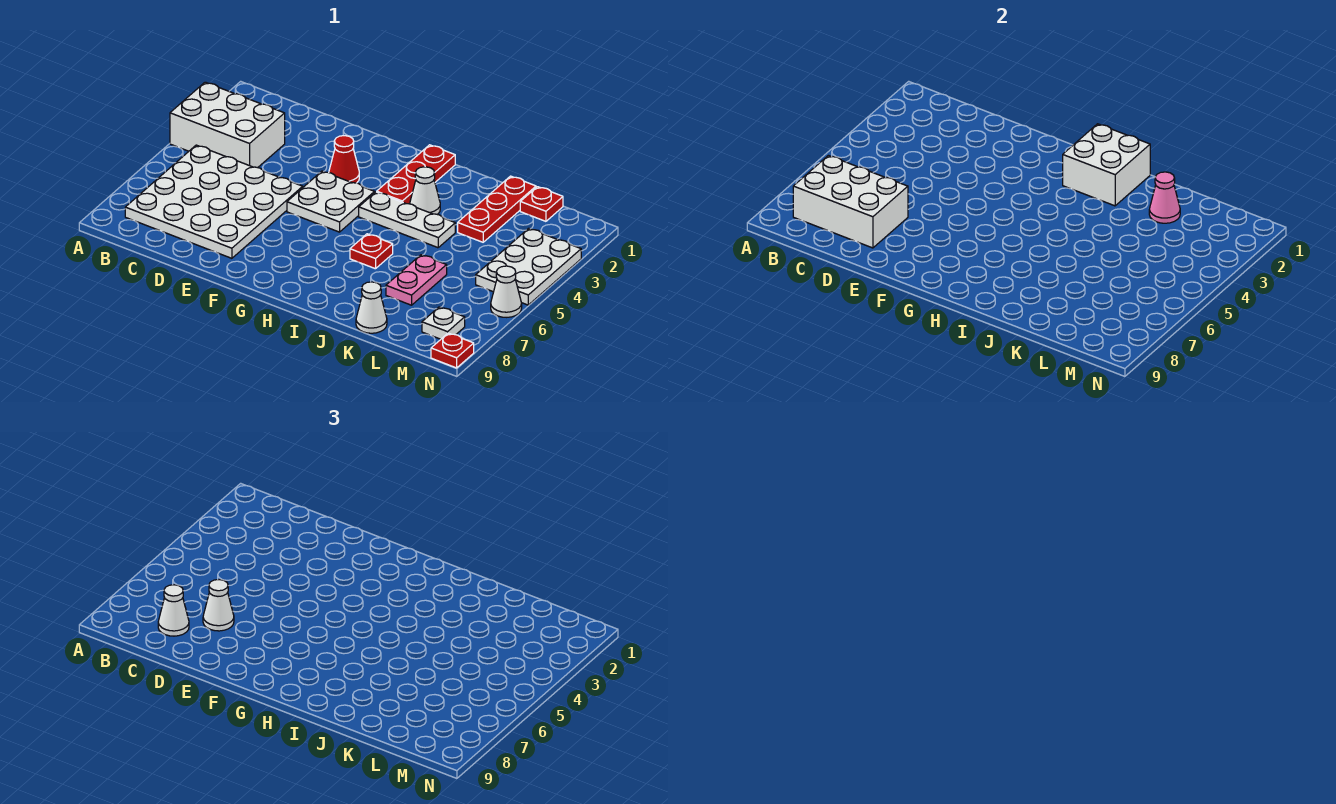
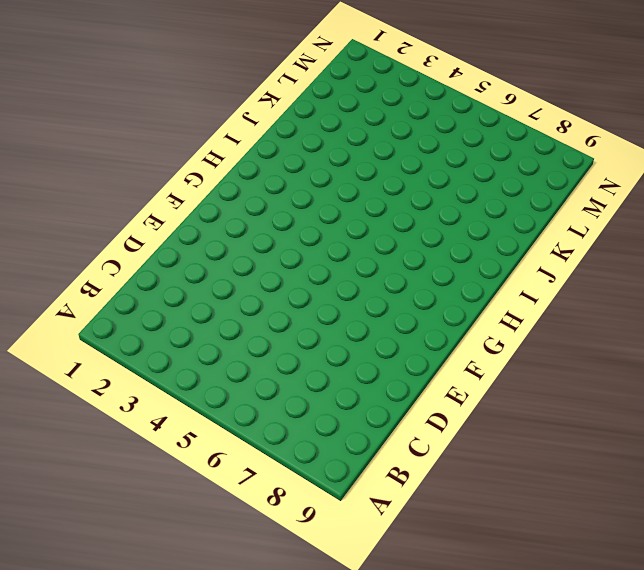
none -> white 2x3 brick [170,82,285,168]
none -> white 4x4 plate [125,145,303,258]
none -> red 1x1 cone [329,136,359,183]

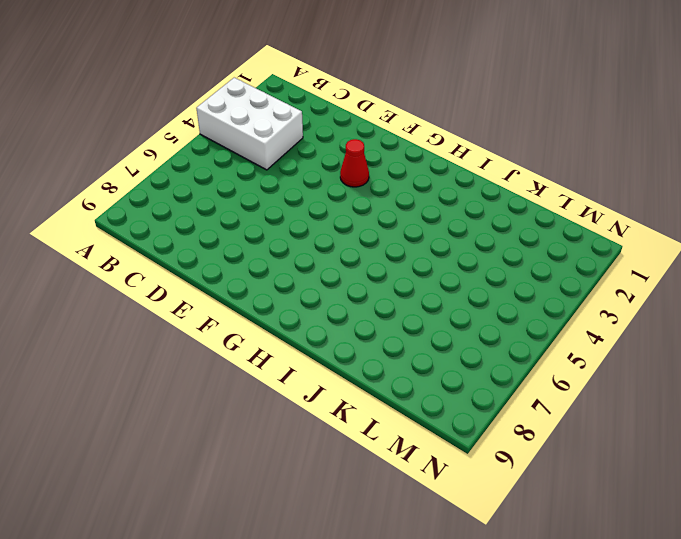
none -> white 4x4 plate [125,145,303,258]
none -> white 2x2 plate [287,171,375,232]
none -> red 1x3 plate [377,145,455,204]

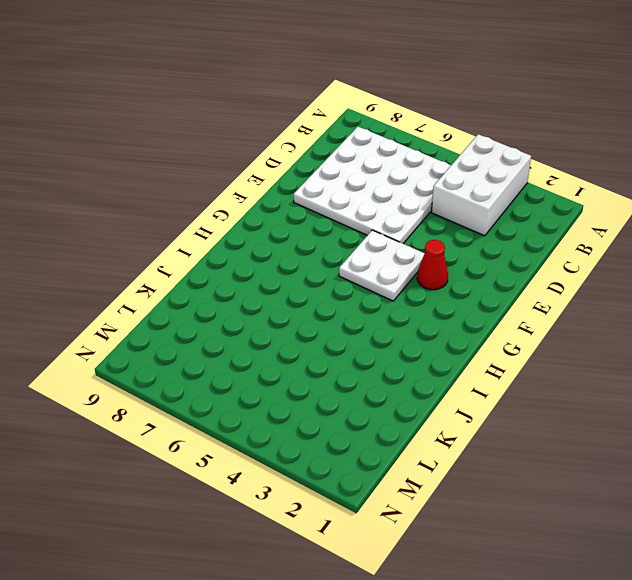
none -> red 1x3 plate [377,145,455,204]
none -> white 1x3 plate [359,192,455,248]
none -> white 1x1 cone [410,167,440,214]

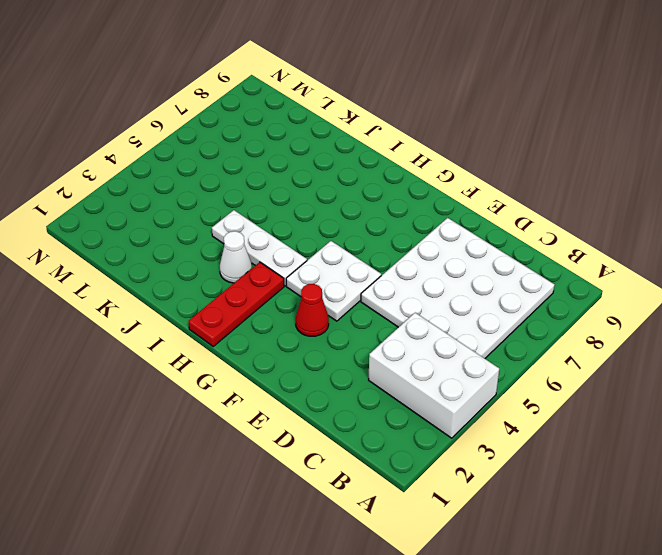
none -> red 1x1 plate [350,234,393,269]
none -> red 1x3 plate [458,176,536,242]
none -> pink 1x2 plate [386,255,447,305]

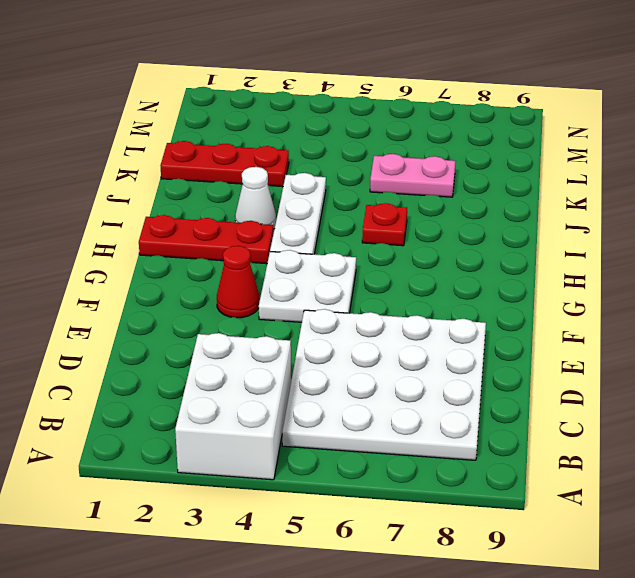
none -> white 1x1 cone [356,282,387,333]
none -> red 1x1 plate [520,187,563,221]
none -> white 2x3 plate [476,228,581,305]

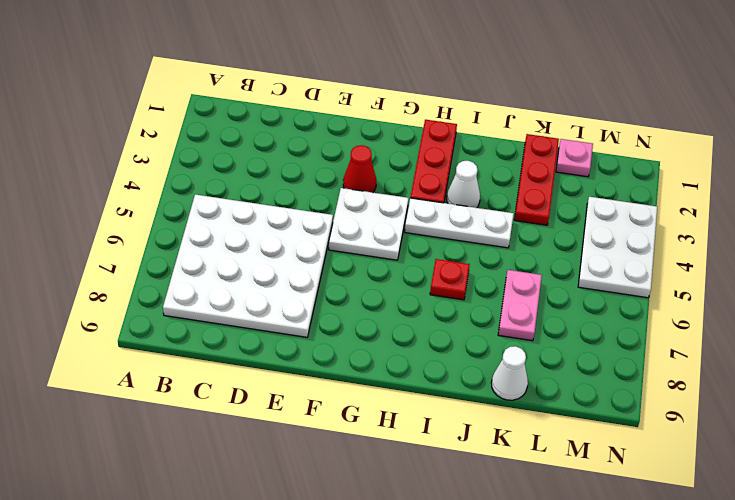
pink 1x1 plate [556,139,593,177] -> red 1x1 plate [520,187,563,221]
none -> white 2x3 brick [170,82,285,168]
none -> white 1x1 plate [422,307,465,339]
none -> white 1x1 cone [491,266,522,317]

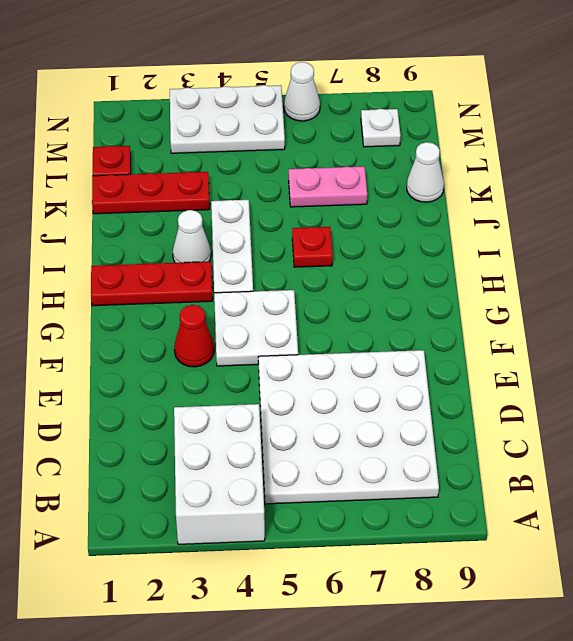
none -> red 1x1 plate [431,333,474,368]
none -> white 2x3 brick [793,156,908,248]
none -> white 2x2 brick [1063,124,1150,206]

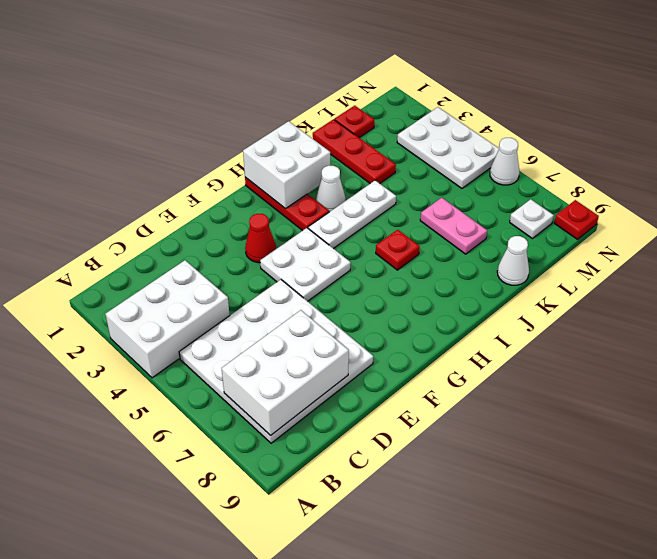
none -> pink 1x1 cone [1149,172,1180,223]
none -> white 1x1 cone [158,585,189,636]
none -> white 1x1 cone [203,580,234,631]

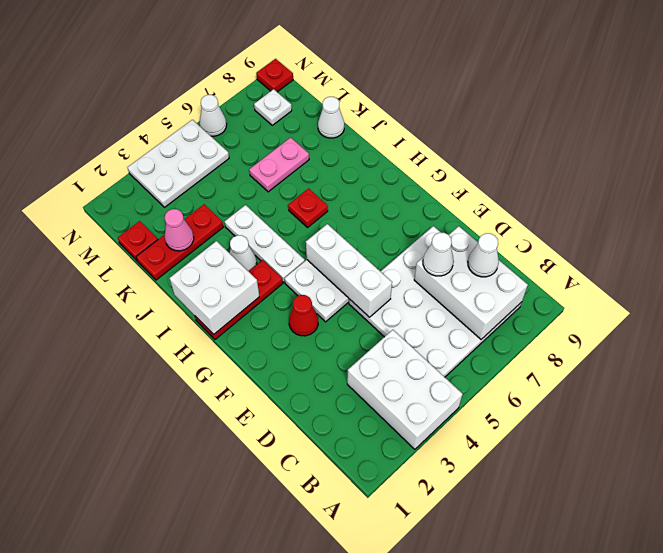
white 1x3 brick [306,224,392,317] -> none

